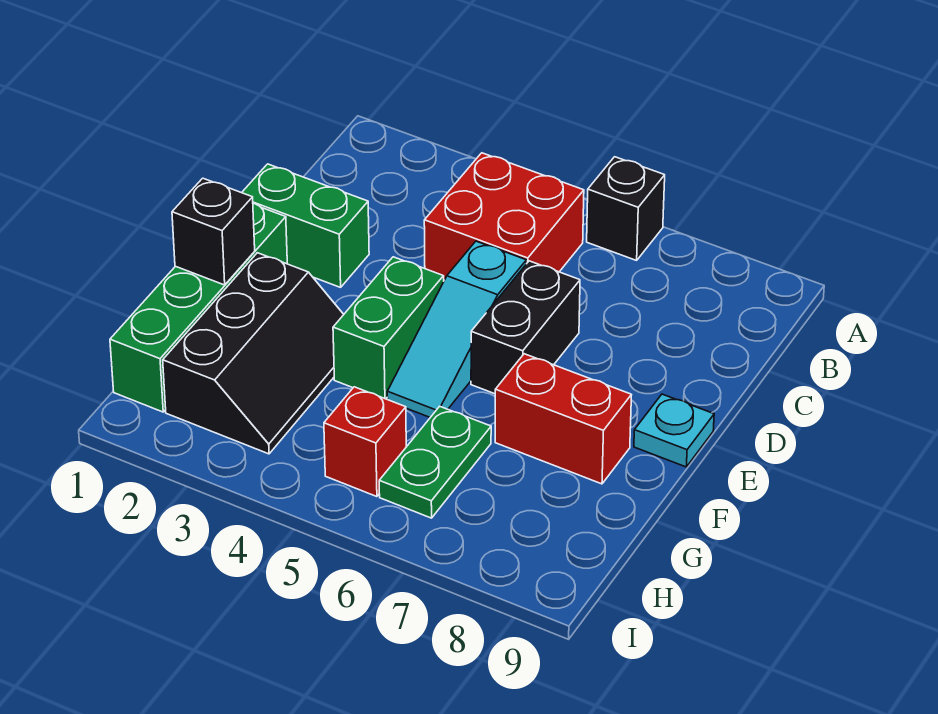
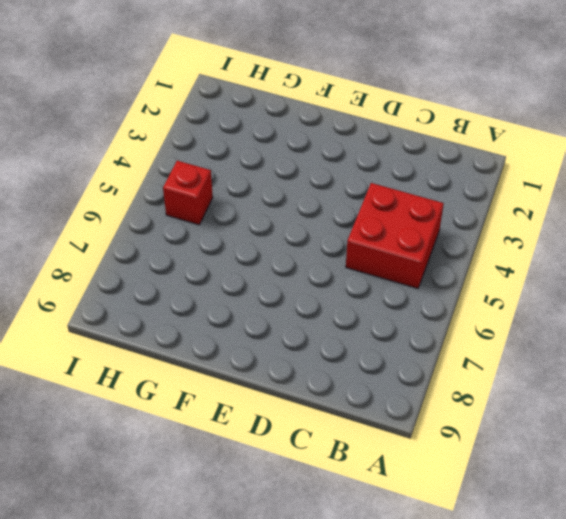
none -> black 1x1 brick [587,157,665,260]
none -> green 1x2 brick [242,164,369,287]
none -> cyan 1x3 slope [387,241,526,417]

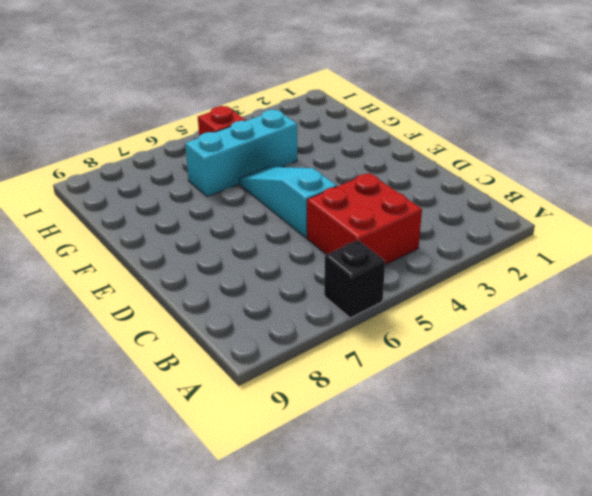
cyan 1x3 brick [185,110,297,197] -> green 1x2 plate [379,406,491,518]
none -> green 1x2 brick [242,164,369,287]
none -> black 1x2 brick [471,261,580,394]
none -> green 1x4 brick [110,203,287,412]

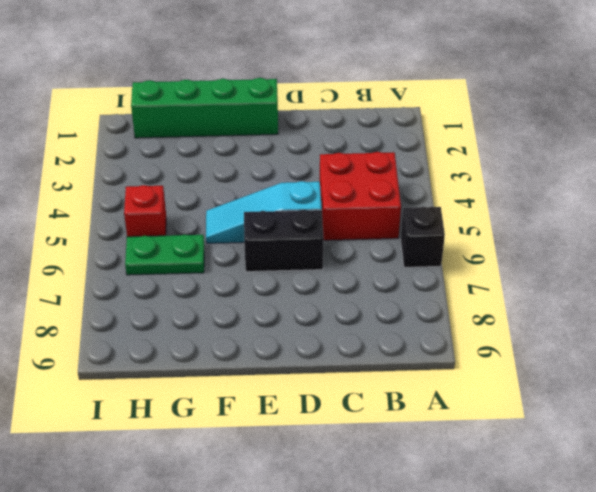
none -> green 1x2 brick [242,164,369,287]
none -> green 1x2 brick [333,257,444,399]
none -> cyan 1x1 plate [634,394,714,467]

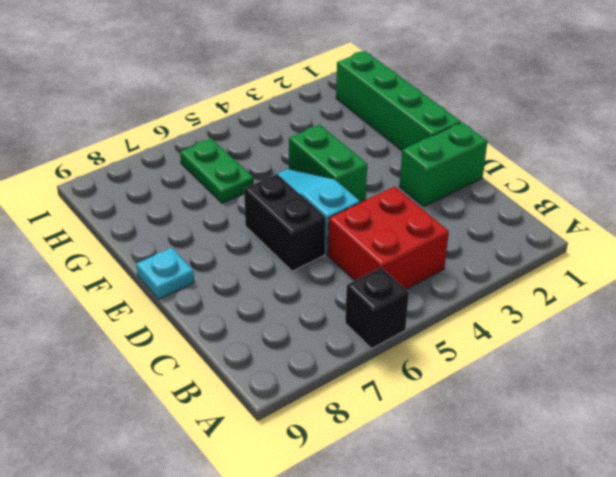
none -> black 2x3 slope [163,253,344,454]
none -> red 1x2 brick [495,354,631,484]
none -> red 1x1 brick [324,387,406,497]

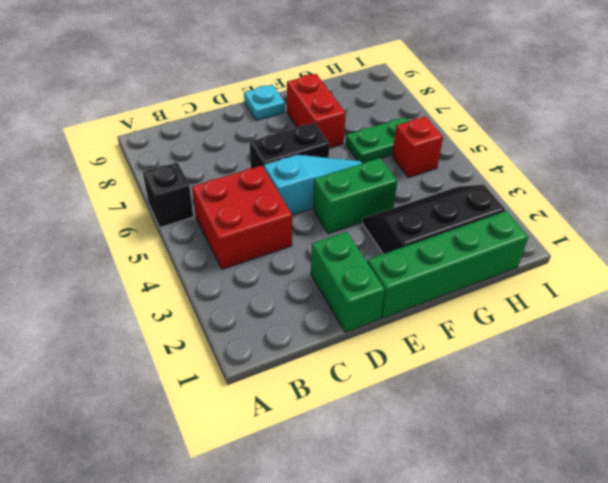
none -> black 1x1 brick [172,178,255,285]

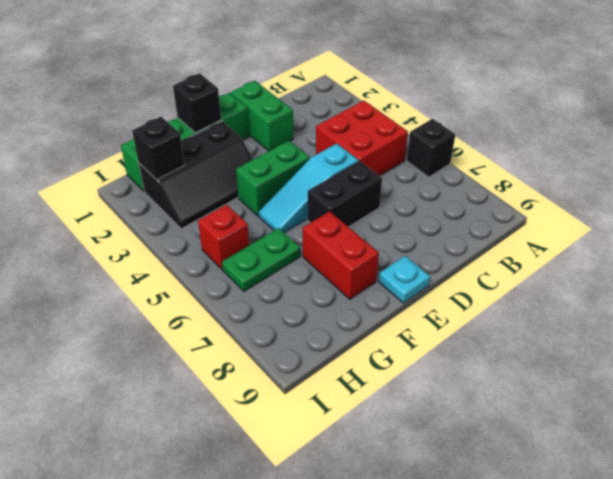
black 1x1 brick [132,117,185,180] -> none

